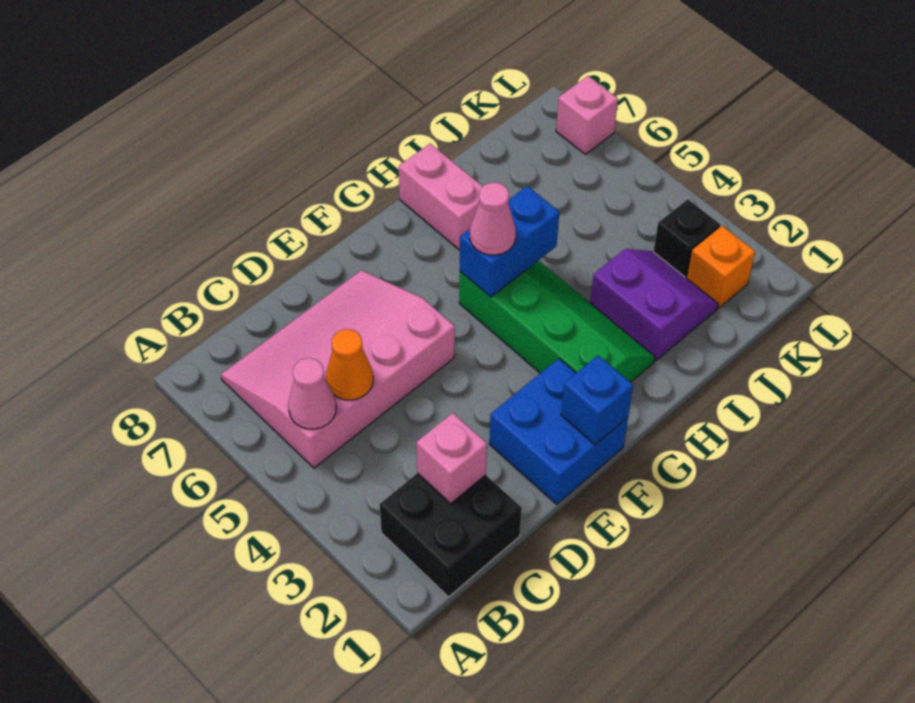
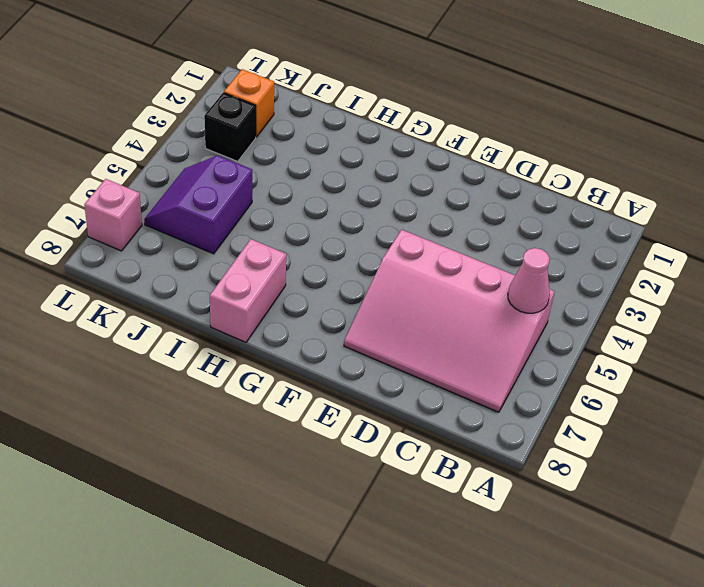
purple 2x2 slope [144,155,252,254] -> purple 2x2 slope moved to [590,249,718,361]
none -> black 2x2 brick [380,473,522,597]
none -> blue 2x2 brick [489,359,628,504]
none -> green 2x4 slope [459,260,655,382]

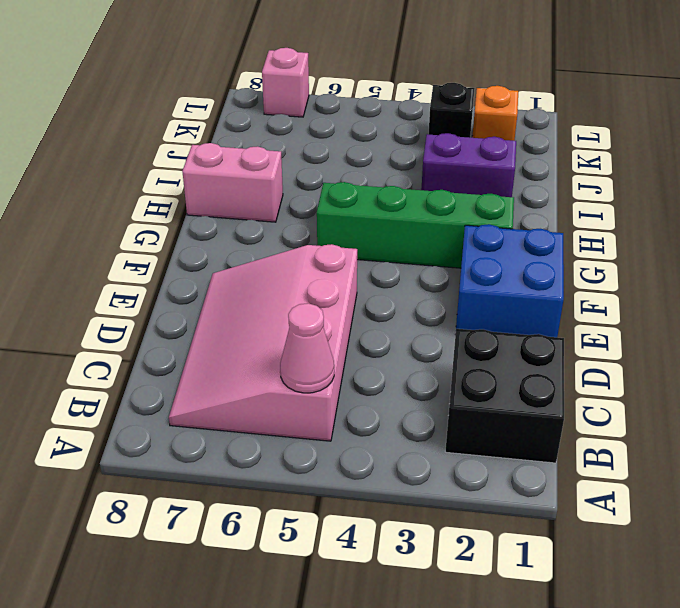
none -> pink 1x1 brick [417,413,487,503]
none -> orange 1x1 cone [326,329,373,400]
none -> blue 1x1 brick [561,356,633,445]

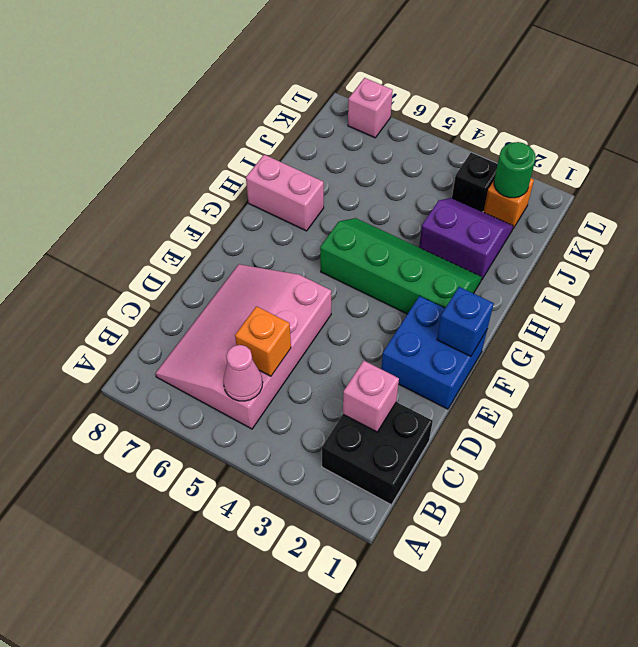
orange 1x1 brick [235,306,291,376] -> orange 1x1 cone [326,329,373,400]
green 1x1 round brick [494,142,536,198] -> none
none -> blue 1x2 brick [460,186,559,297]
none -> pink 1x1 cone [470,182,516,255]

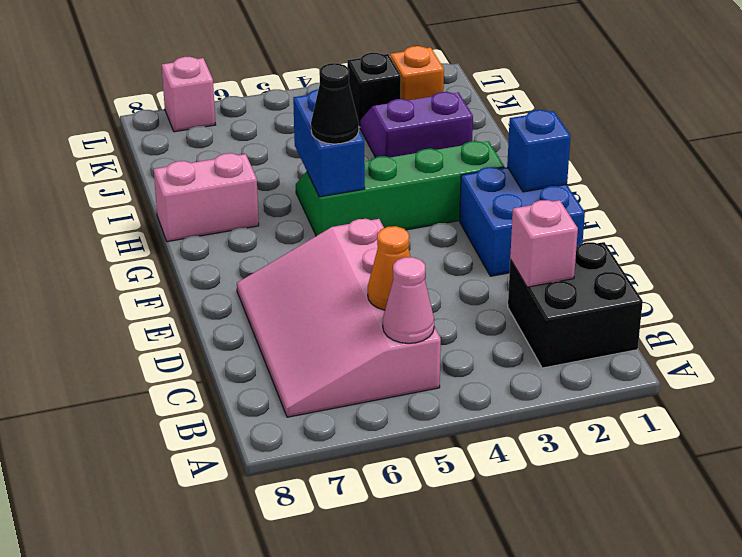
black 1x1 cone [311,63,359,144] -> pink 1x1 cone [470,182,516,255]

